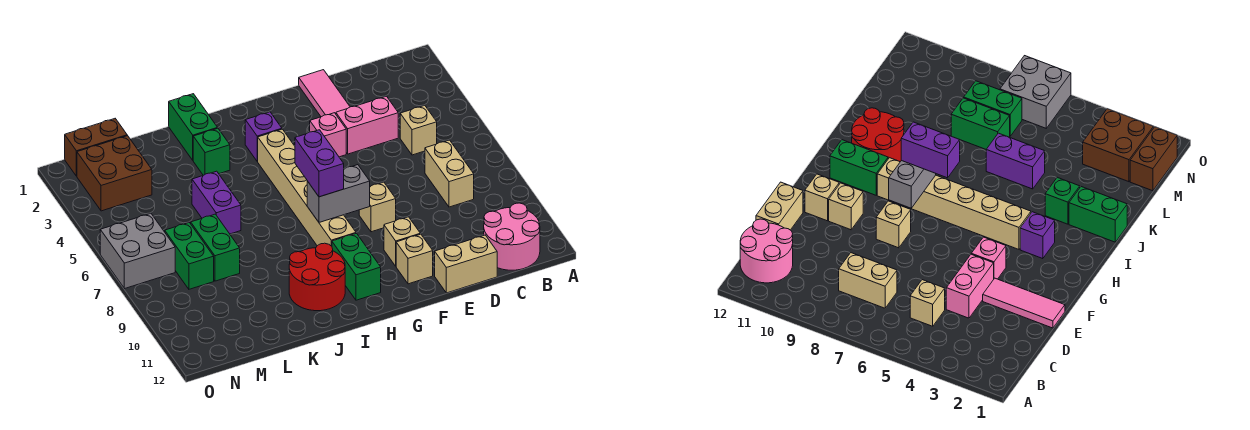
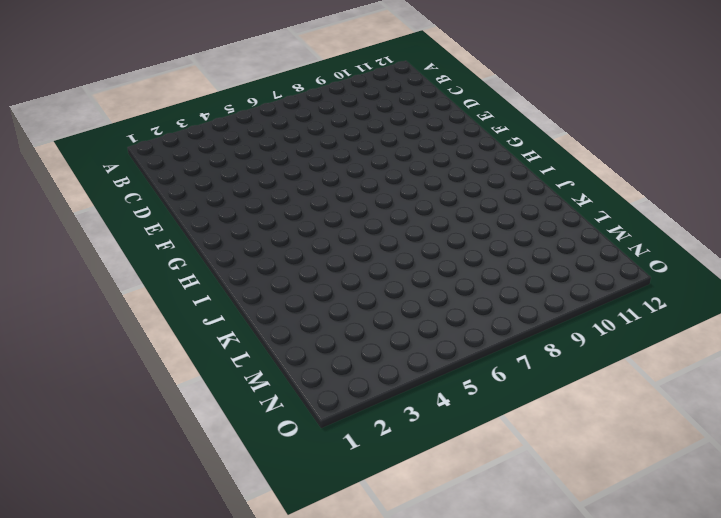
none -> pink 2x2 round brick [484,203,540,270]
none -> tan 1x1 brick [400,105,437,155]
none -> tan 1x2 brick [425,140,474,207]

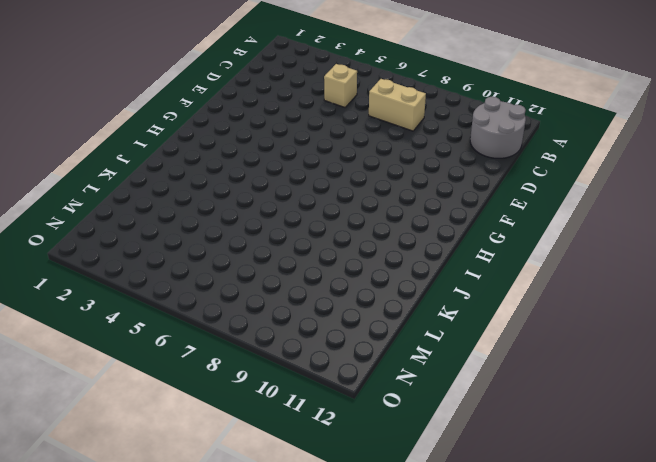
grey 2x2 round brick [470,97,526,158] -> pink 2x2 round brick [484,203,540,270]
none -> pink 1x2 brick [336,96,398,154]
none -> tan 1x2 brick [435,235,497,293]
none -> pink 1x3 tile [299,70,350,117]

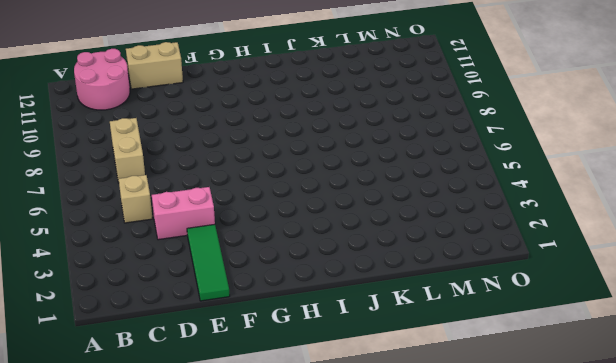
green 1x3 tile [187,224,230,301] -> pink 1x3 tile [299,70,350,117]
none -> pink 1x1 brick [310,113,346,157]
none -> tan 1x1 brick [359,182,396,232]
none -> tan 1x1 brick [384,217,420,266]

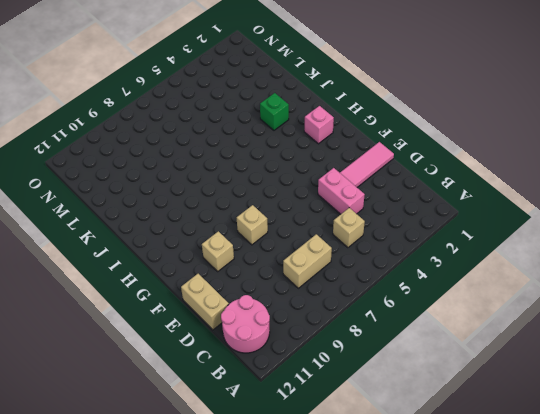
pink 1x1 brick [304,106,334,144] -> pink 1x1 brick moved to [310,113,346,157]
none -> tan 1x1 brick [396,234,433,284]
none -> purple 1x1 brick [245,112,282,161]
none -> tan 1x6 brick [257,129,356,246]

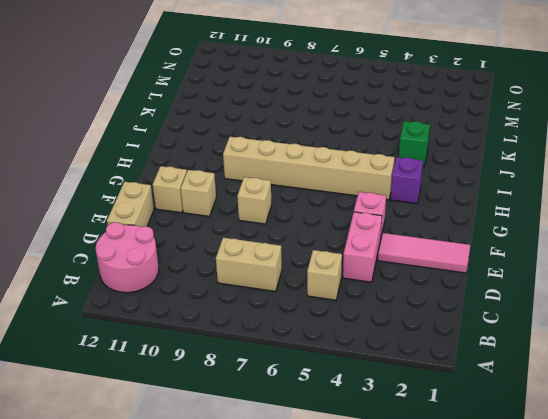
none -> green 1x2 brick [332,233,381,300]
none -> red 2x2 round brick [289,243,345,311]
none -> green 1x2 brick [169,94,218,160]

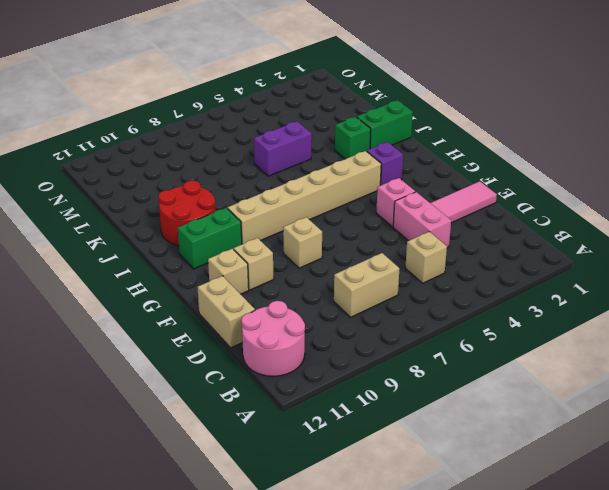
none -> green 1x2 brick [191,214,240,281]
none -> brown 1x2 brick [65,119,127,176]
none -> brown 2x2 brick [77,136,152,211]

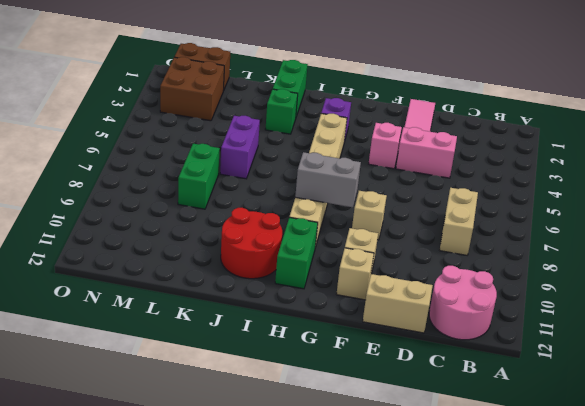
none -> tan 1x1 brick [400,105,437,155]
none -> green 1x2 brick [165,223,214,289]
none -> grey 2x2 brick [100,213,175,289]

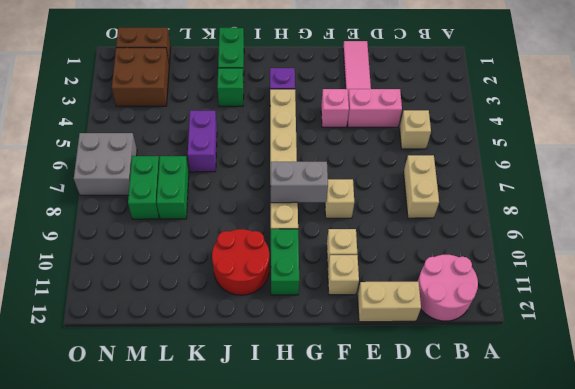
none -> purple 1x2 brick [295,130,344,197]

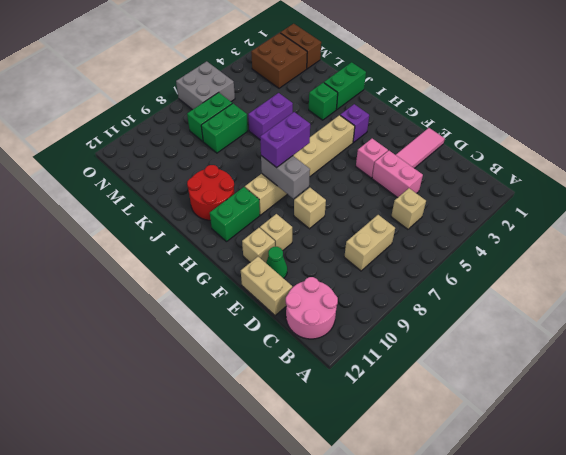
green 1x1 cone [266,247,287,278] -> none

